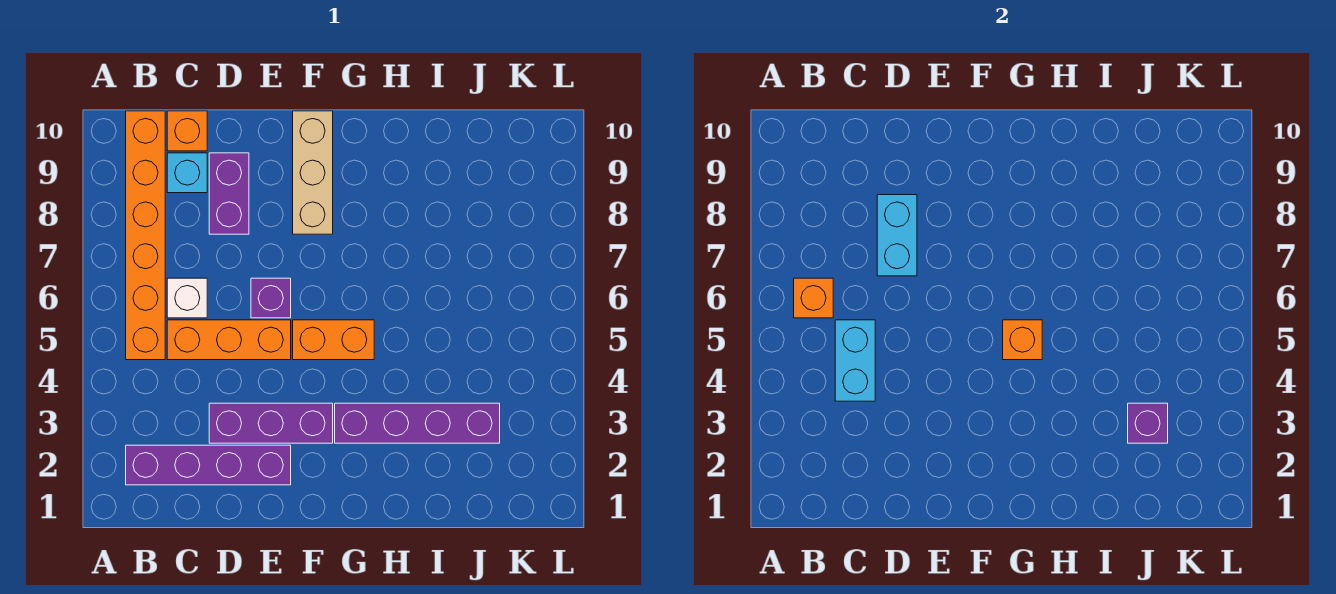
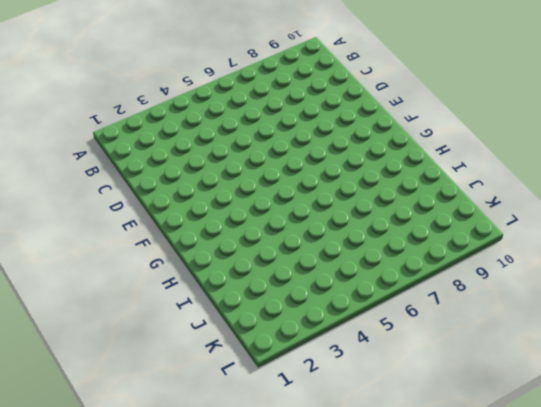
none -> purple 1x4 brick [126,445,291,485]
none -> orange 1x6 brick [126,111,165,360]
none -> orange 1x3 brick [167,320,291,360]

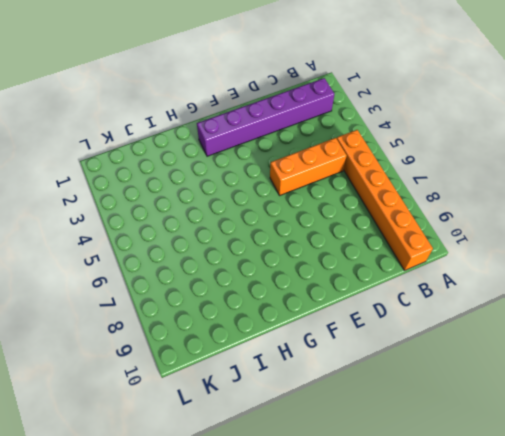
purple 1x6 brick [197,78,334,156] -> purple 1x4 brick [126,445,291,485]
none -> white 1x1 brick [167,278,207,318]
none -> cyan 1x1 brick [167,153,207,193]
none -> orange 1x1 brick [167,111,207,151]

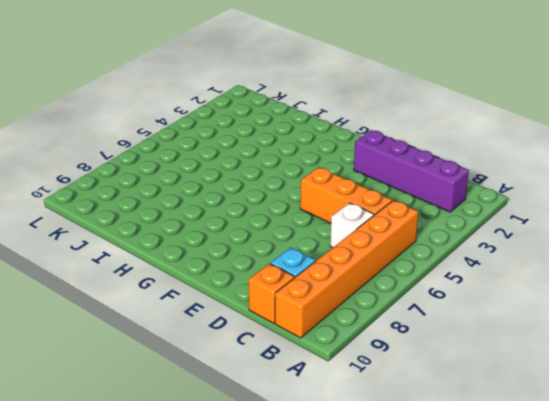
none -> purple 1x3 brick [209,403,333,443]
none -> purple 1x2 brick [209,153,249,234]
none -> purple 1x1 brick [251,278,291,318]

